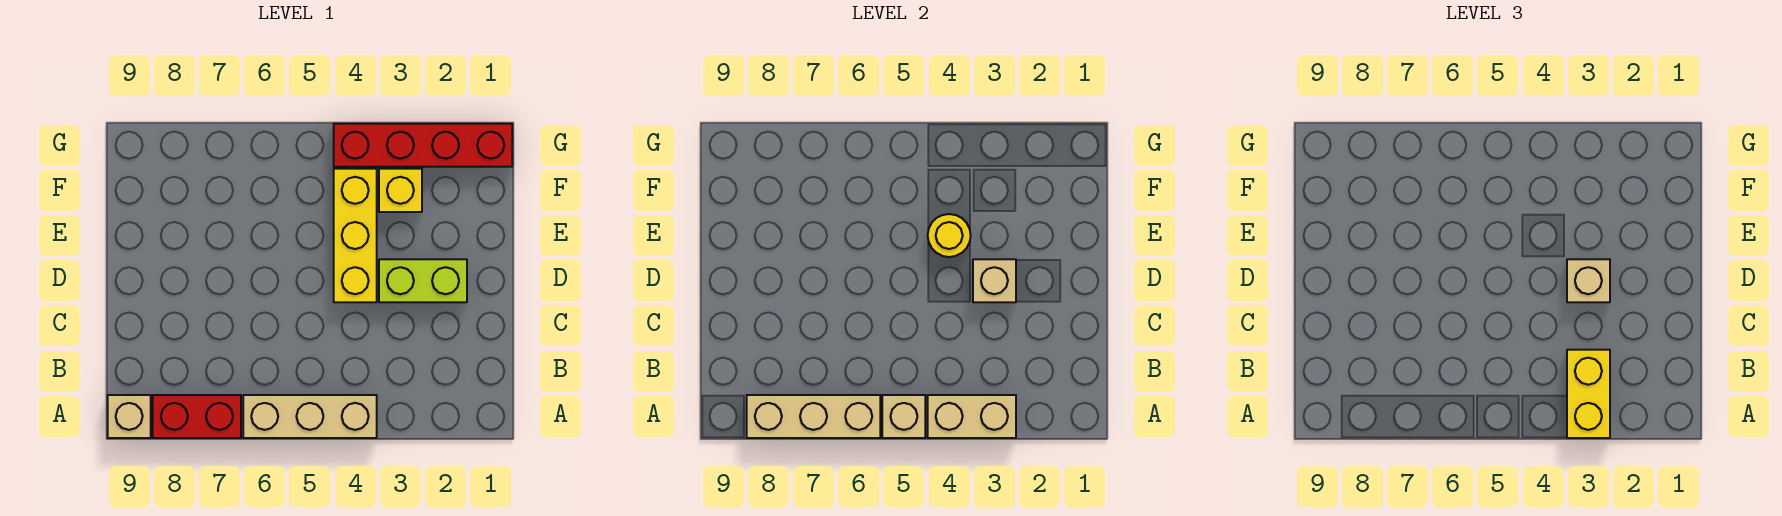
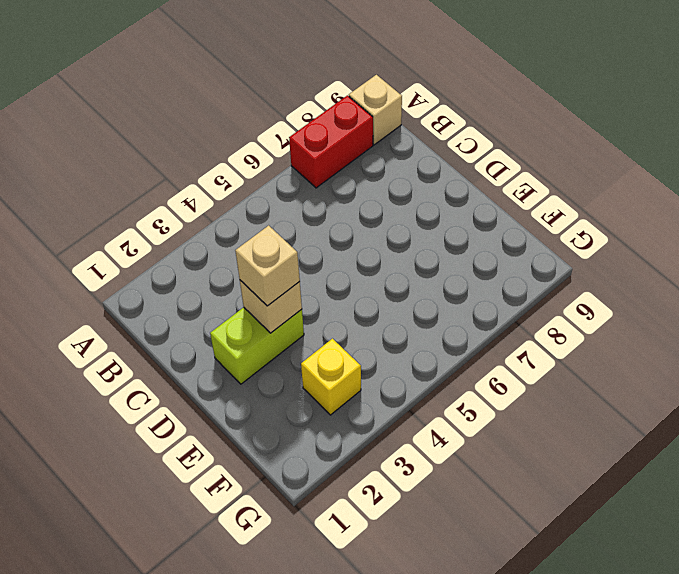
none -> tan 1x3 brick [243,395,377,438]
none -> yellow 1x3 brick [334,169,377,302]
none -> red 1x4 brick [334,124,512,167]

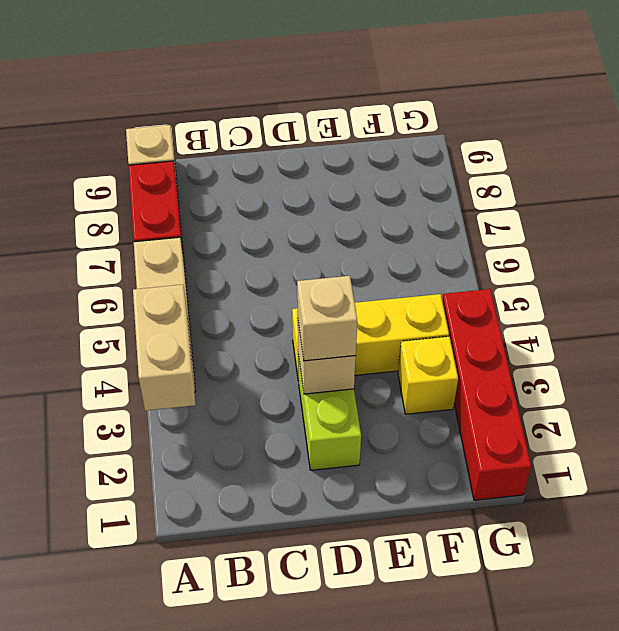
none -> tan 1x1 brick [882,395,925,438]
none -> tan 1x3 brick [747,395,880,438]
none -> yellow 1x1 round brick [928,214,971,257]

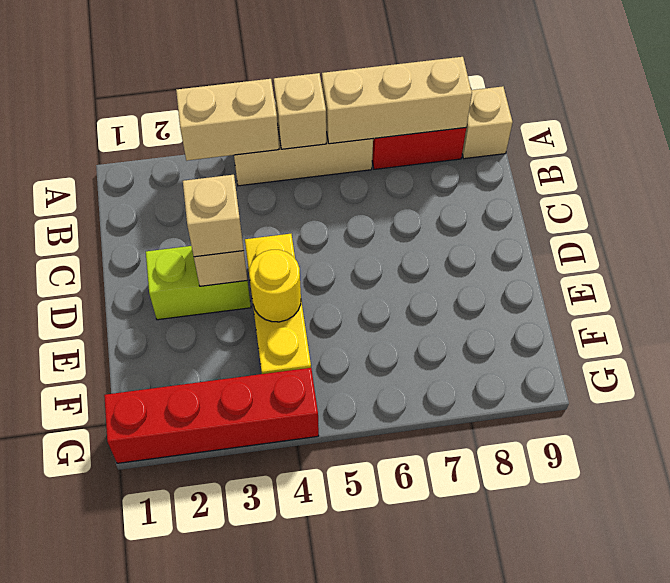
none -> yellow 1x1 brick [379,169,422,212]
none -> yellow 1x2 brick [1567,350,1610,438]

